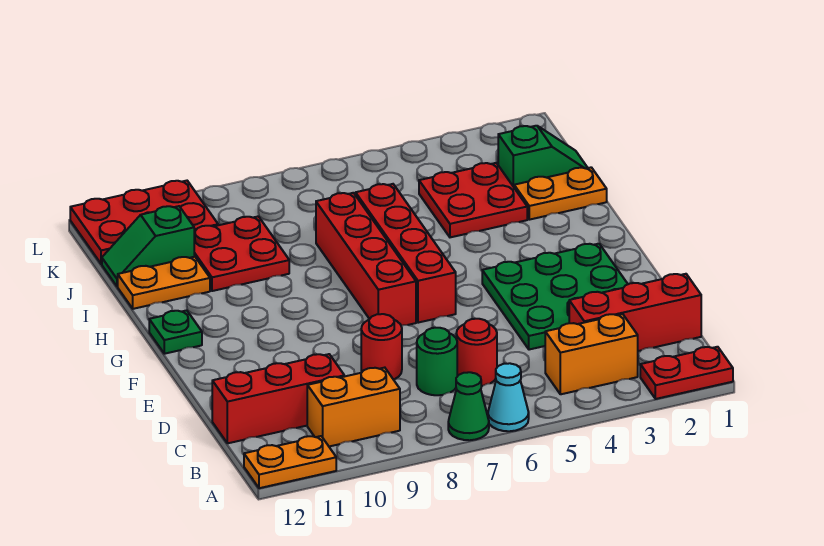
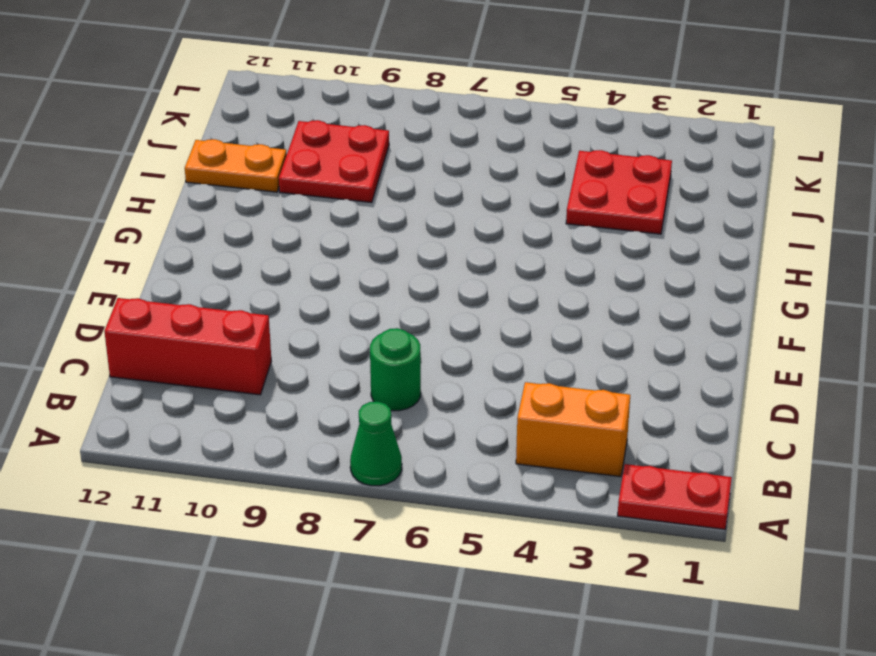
none -> cyan 1x1 cone [488,363,529,431]
none -> orange 1x2 plate [244,436,336,488]
none -> orange 1x2 brick [307,368,400,446]

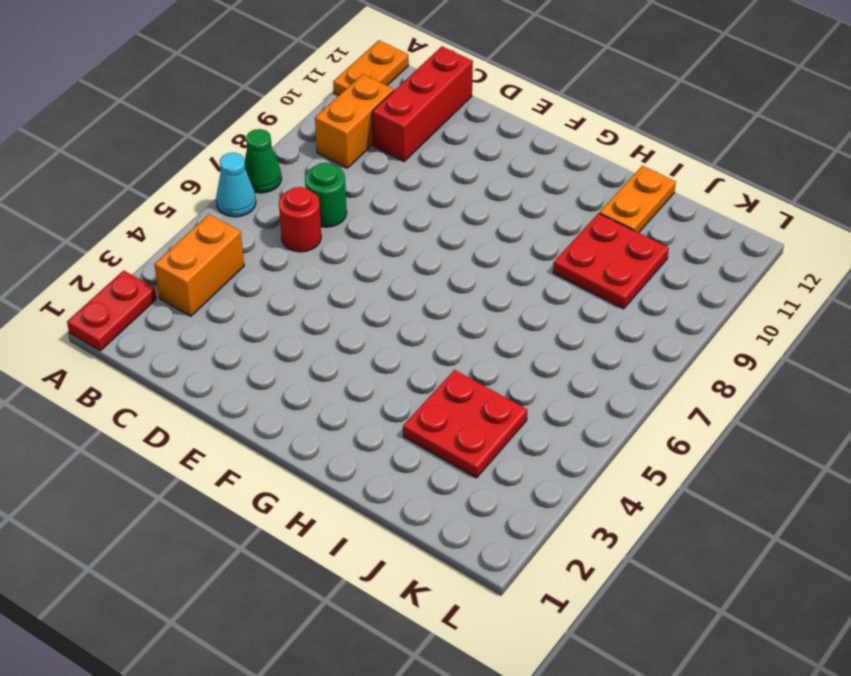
none -> red 1x3 brick [569,274,701,351]
none -> green 3x3 plate [482,244,628,350]
none -> red 1x1 round brick [361,314,402,379]

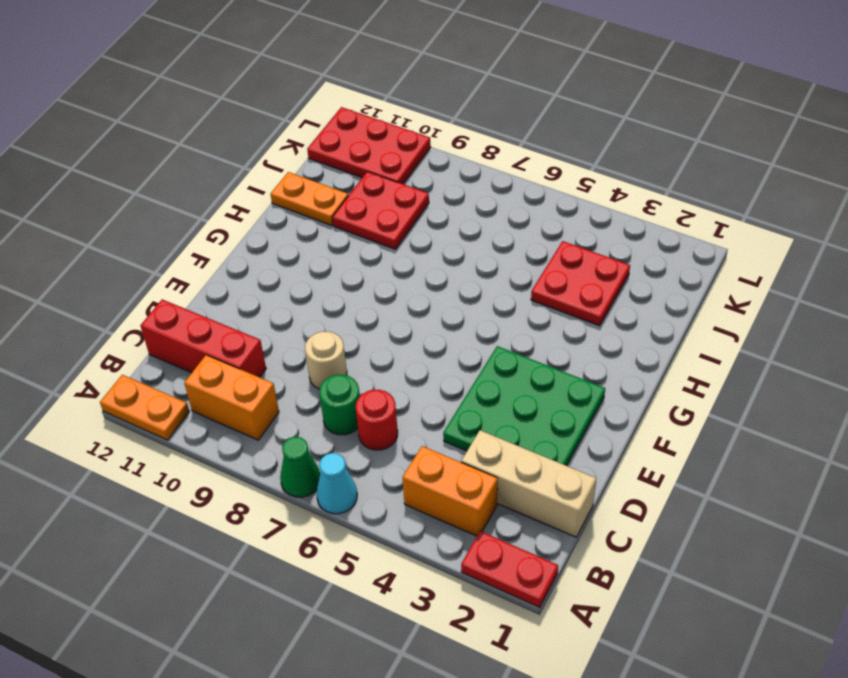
tan 1x3 brick [461,430,596,537] -> red 1x3 brick [569,274,701,351]
tan 1x1 round brick [305,332,347,389] -> red 1x1 round brick [361,314,402,379]
none -> red 1x4 brick [356,184,456,323]
none -> red 1x4 brick [316,193,416,325]
none -> green 1x1 plate [149,310,202,354]

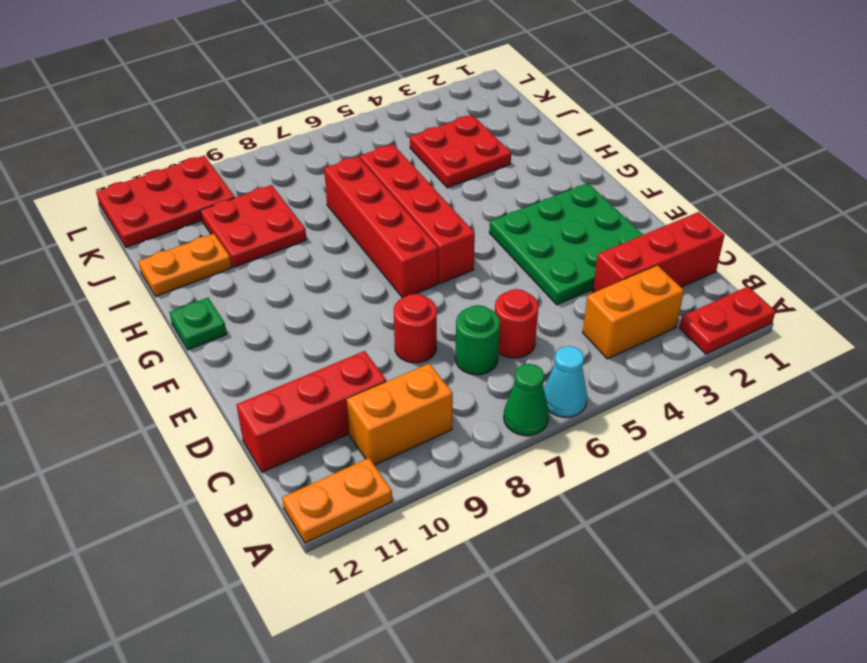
none -> orange 1x2 plate [514,167,607,220]
none -> green 1x2 slope [498,126,588,187]
none -> green 1x2 slope [102,206,194,286]

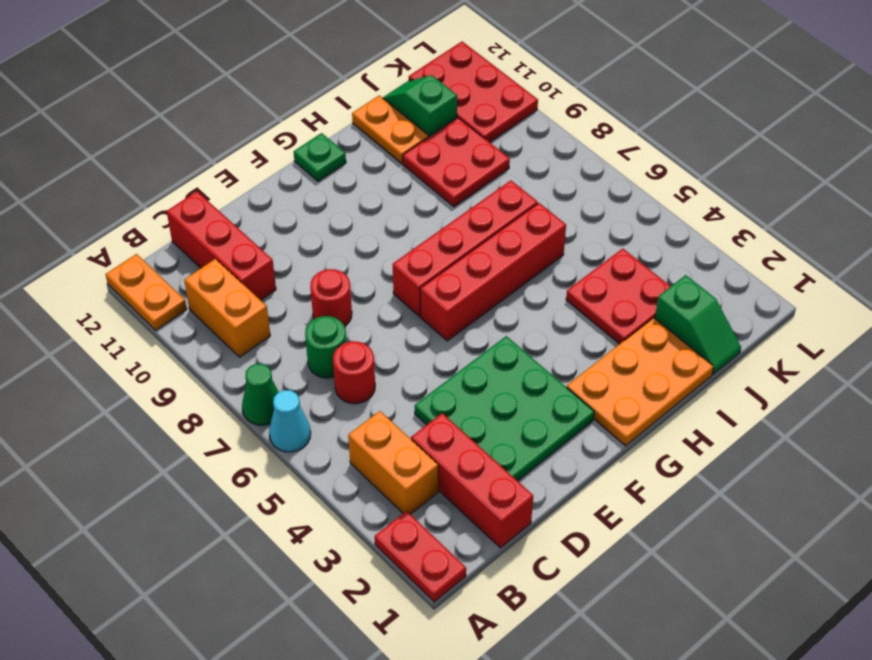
orange 2x3 plate [567,318,714,446] -> orange 1x2 plate [514,167,607,220]

